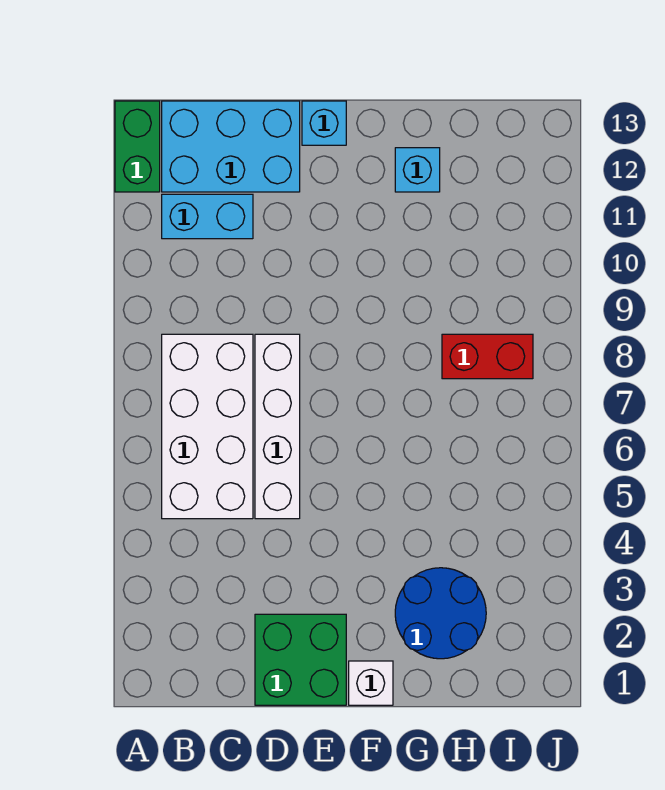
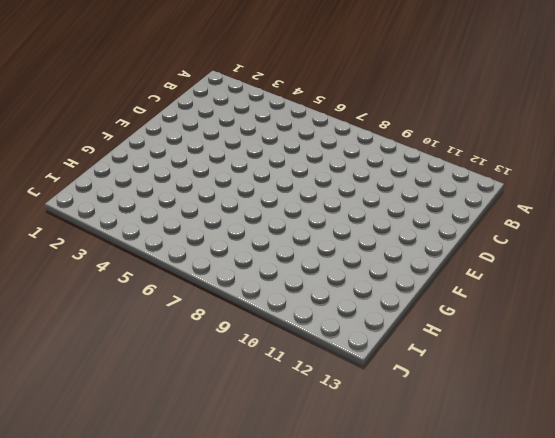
none -> green 1x2 brick [115,101,160,192]
none -> white 2x4 brick [162,334,253,519]

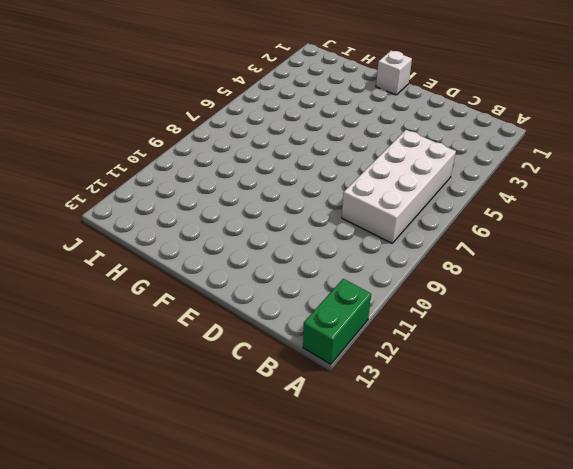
none -> cyan 1x2 brick [162,194,253,239]
none -> cyan 2x3 brick [162,101,300,192]

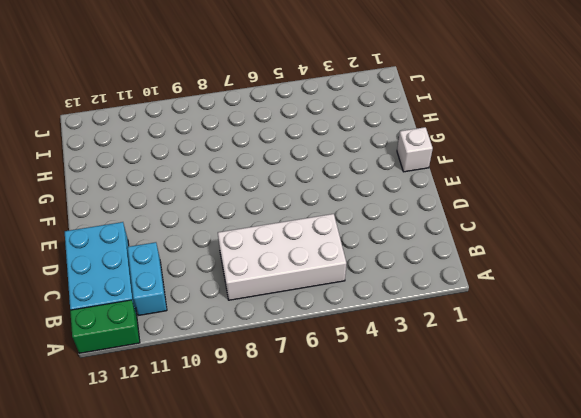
none -> green 2x2 brick [255,614,346,705]
none -> white 1x4 brick [255,334,300,519]

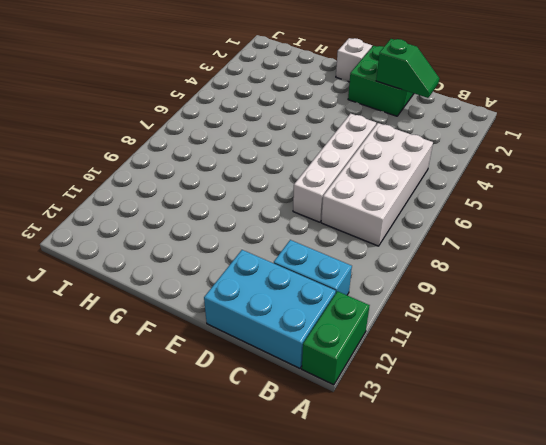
green 1x2 slope [376,39,439,98] -> none
none -> cyan 1x1 brick [302,101,346,145]
none -> blue 2x2 round brick [395,568,486,659]

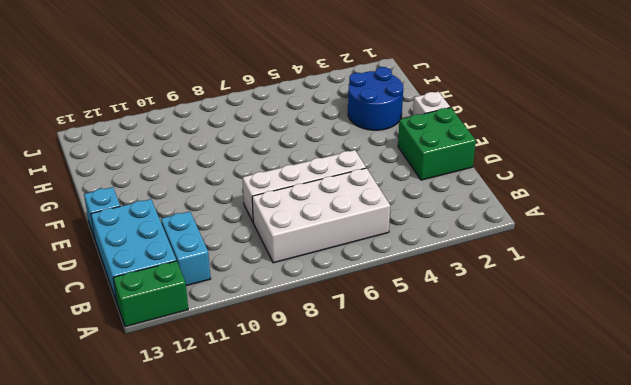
none -> cyan 1x1 brick [395,148,440,192]
none -> red 1x2 brick [442,334,533,379]

